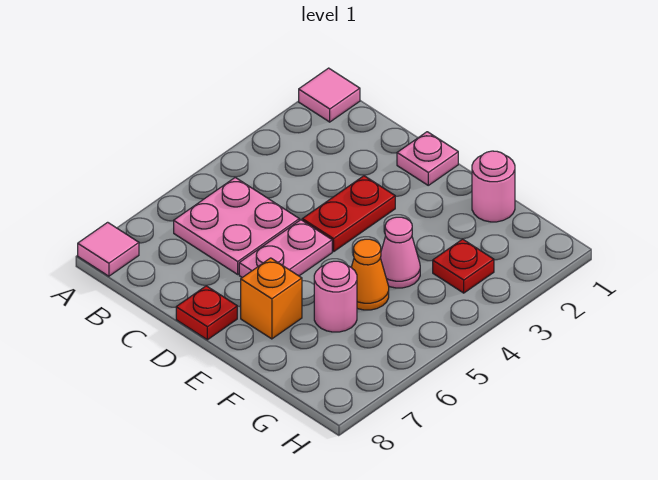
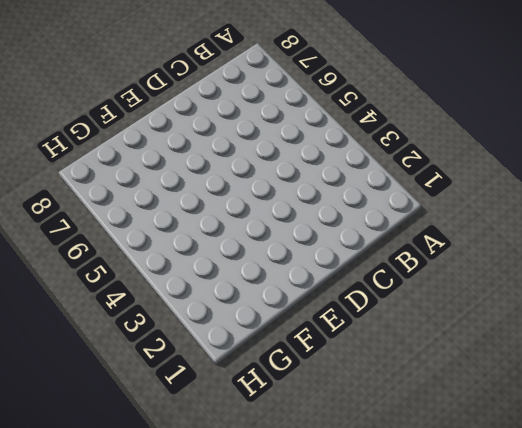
none -> pink 1x1 tile [299,68,360,122]
none -> pink 1x1 tile [78,222,139,276]
none -> pink 2x2 plate [174,178,299,274]

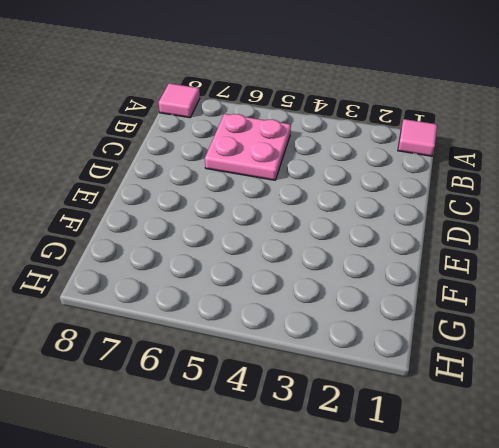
none -> pink 1x1 plate [397,132,458,185]
none -> red 1x2 plate [302,176,395,252]
none -> pink 1x2 plate [239,220,332,277]

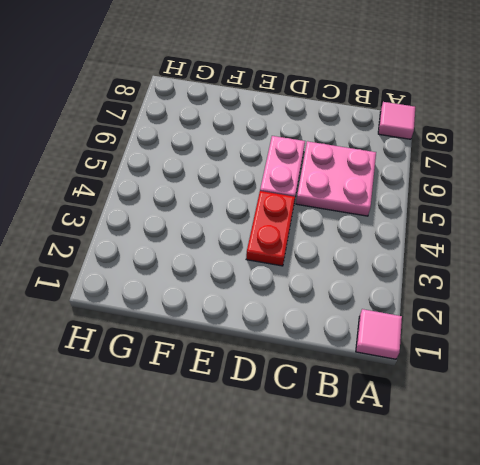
none -> pink 1x1 plate [397,132,458,185]
none -> red 1x1 plate [176,286,237,340]
none -> orange 1x1 brick [241,258,302,339]

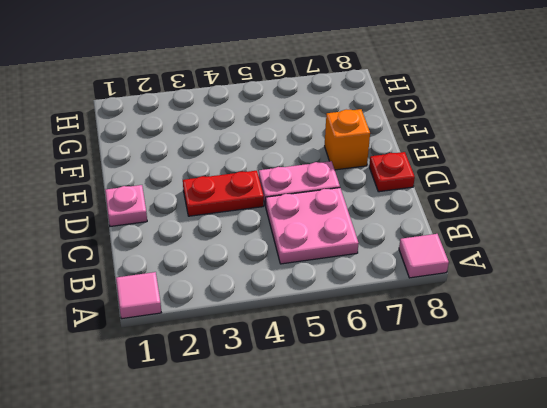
none -> pink 1x1 round brick [472,151,515,222]
none -> pink 1x1 cone [380,217,420,288]
none -> orange 1x1 cone [351,239,389,310]

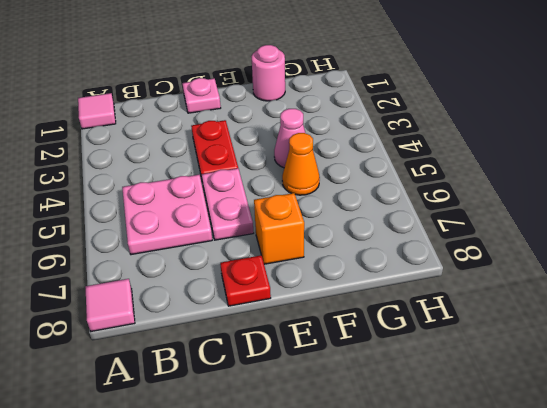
none -> pink 1x1 round brick [314,261,357,332]
none -> red 1x1 plate [433,239,494,293]

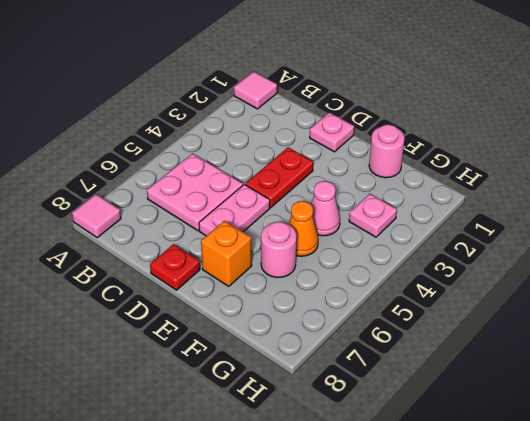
pink 1x1 plate [349,194,397,237] -> red 1x1 plate [433,239,494,293]

